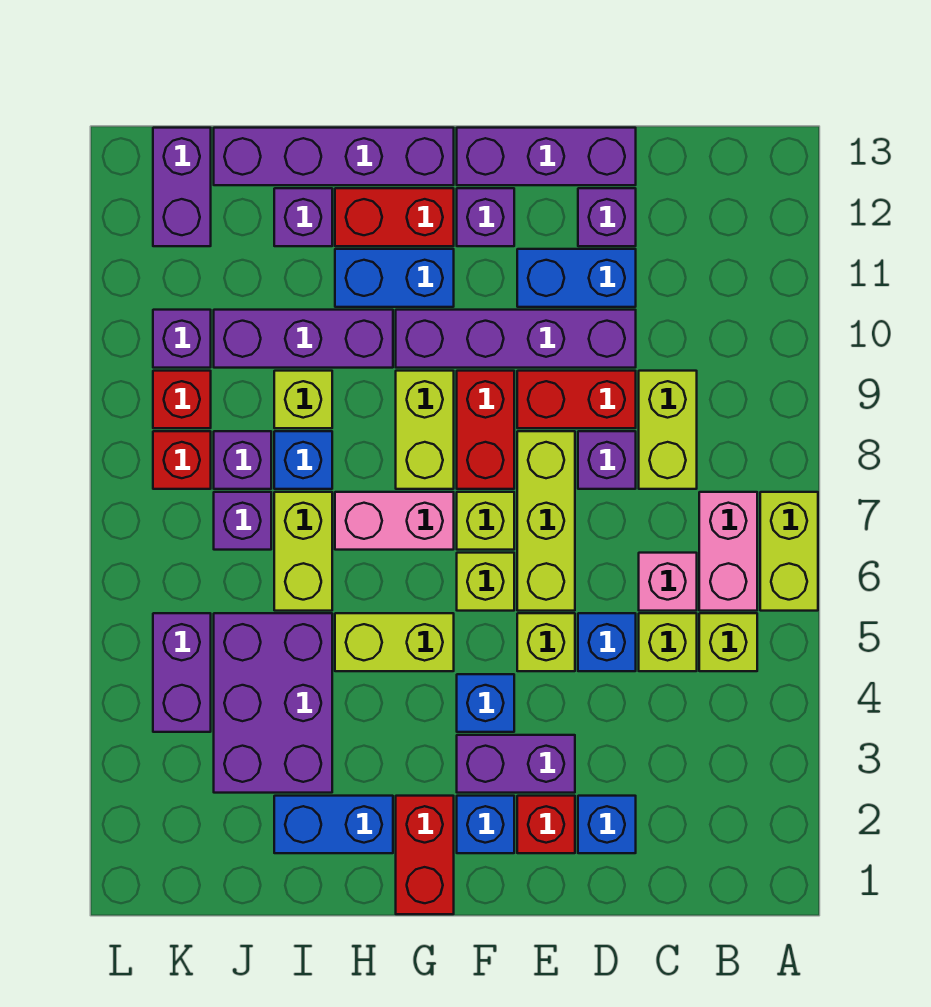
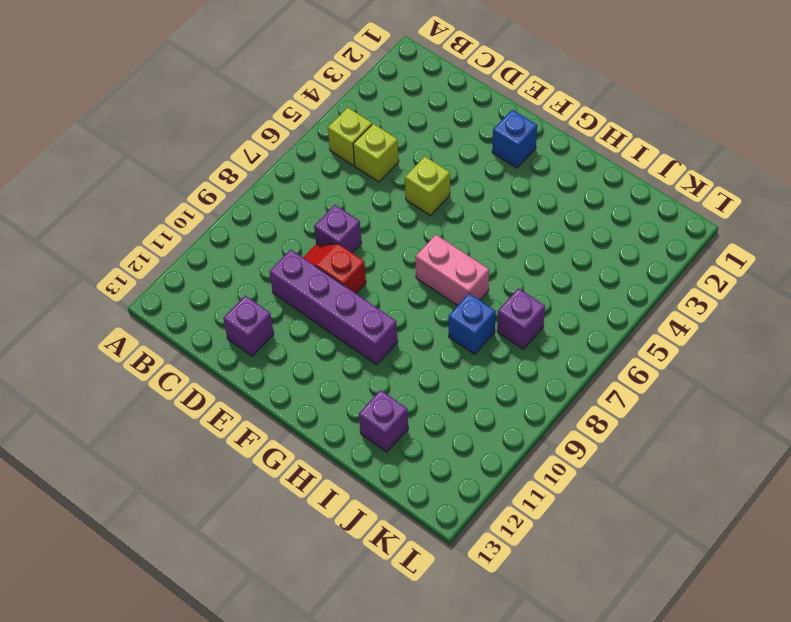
red 1x2 slope [303,244,366,293] -> red 1x2 brick [517,371,636,428]
none -> lime 1x2 brick [760,492,818,611]
none -> pink 1x2 brick [699,492,757,611]
none -> pink 1x1 brick [639,553,697,611]
none -> lime 1x2 brick [639,371,697,489]

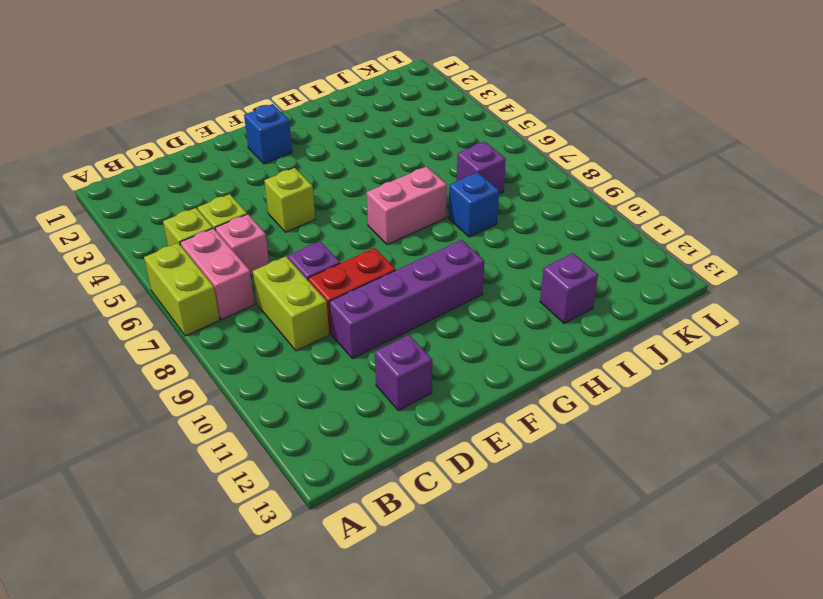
none -> blue 1x1 brick [578,796,636,853]
none -> blue 1x1 brick [578,613,636,671]
none -> blue 1x2 brick [517,249,636,307]
none -> purple 1x3 brick [457,128,636,185]

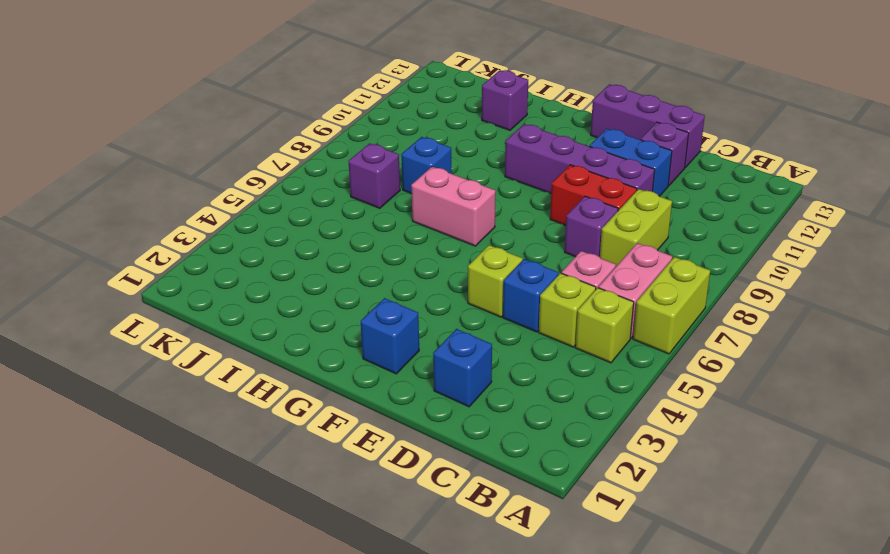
none -> red 1x1 brick [517,796,575,853]
none -> purple 1x2 brick [457,735,575,793]
none -> lime 1x3 brick [517,431,575,611]
none -> blue 1x1 brick [457,674,514,732]

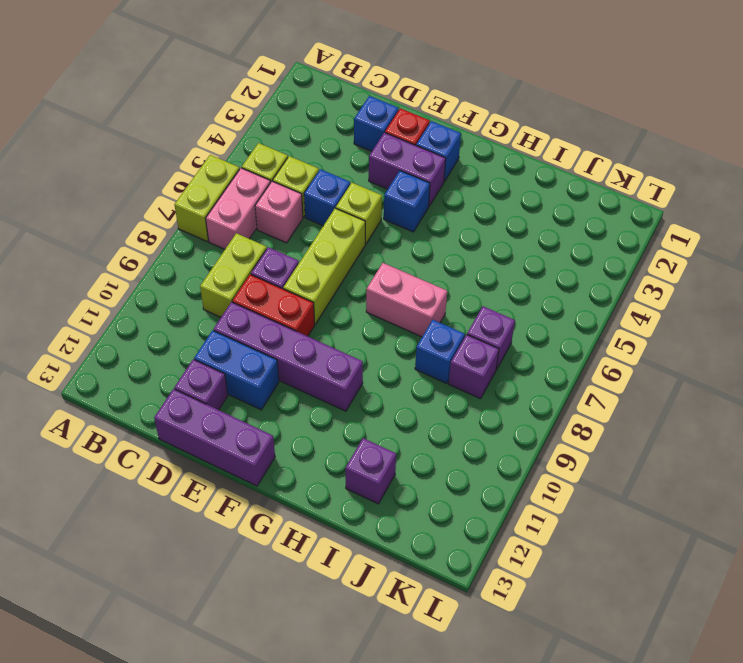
none -> lime 1x1 brick [457,553,514,611]
none -> lime 1x1 brick [457,492,514,550]
none -> red 1x2 brick [457,371,514,489]
none -> purple 1x1 brick [457,188,514,246]

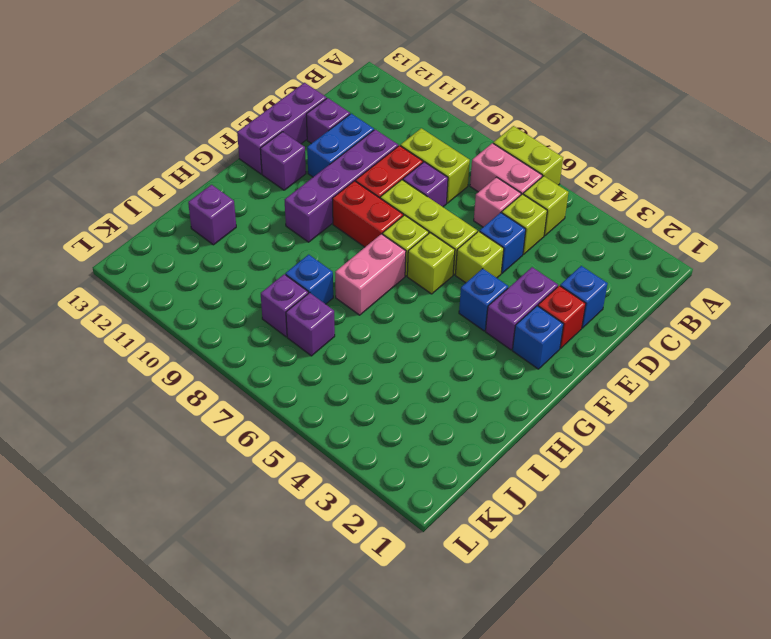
none -> red 1x2 brick [396,796,454,914]
none -> lime 1x2 brick [335,613,454,671]
none -> lime 1x2 brick [396,371,454,489]
none -> blue 1x2 brick [335,249,454,307]

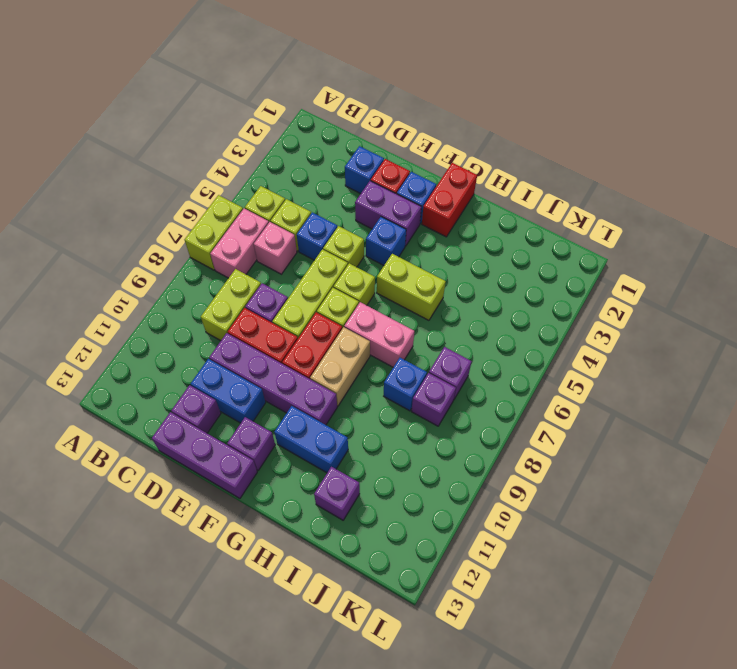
tan 1x2 brick [310,327,370,406] -> lime 1x2 brick [396,371,454,489]
none -> red 1x2 brick [335,188,454,246]
none -> purple 1x4 brick [214,128,454,185]
none -> blue 1x2 brick [274,796,393,853]
none -> purple 1x3 brick [214,310,393,368]

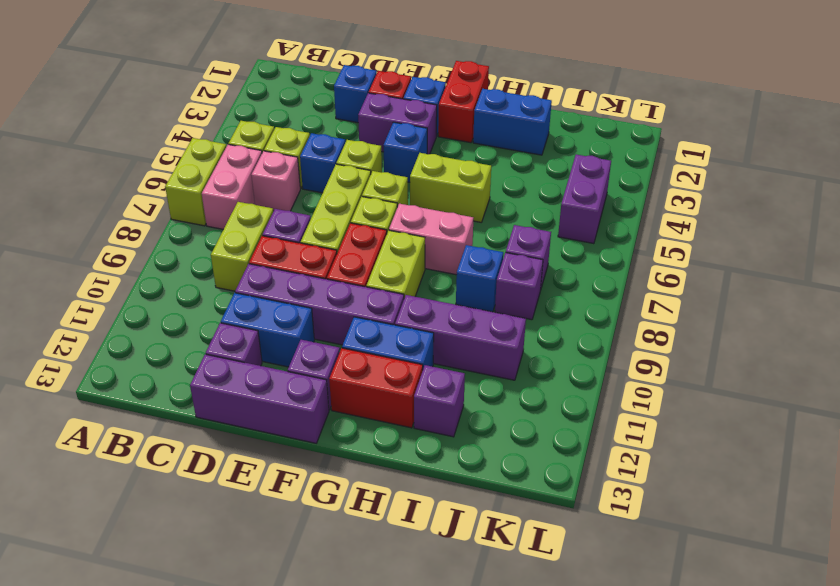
none -> purple 1x4 brick [214,128,454,185]
none -> purple 2x3 brick [214,613,332,793]
none -> lime 1x2 brick [274,492,332,611]
none -> lime 1x1 brick [274,371,332,428]

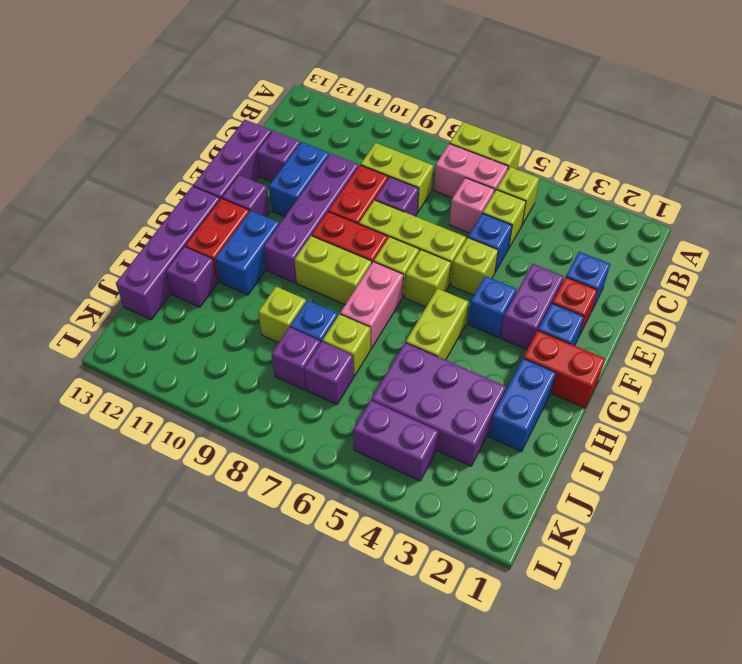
lime 1x1 brick [323,314,370,376] -> lime 1x2 brick [274,492,332,611]
none -> purple 1x3 brick [214,310,393,368]
none -> red 1x1 brick [153,431,211,489]
none -> red 1x1 brick [153,371,211,428]
none -> purple 1x1 brick [153,310,211,368]

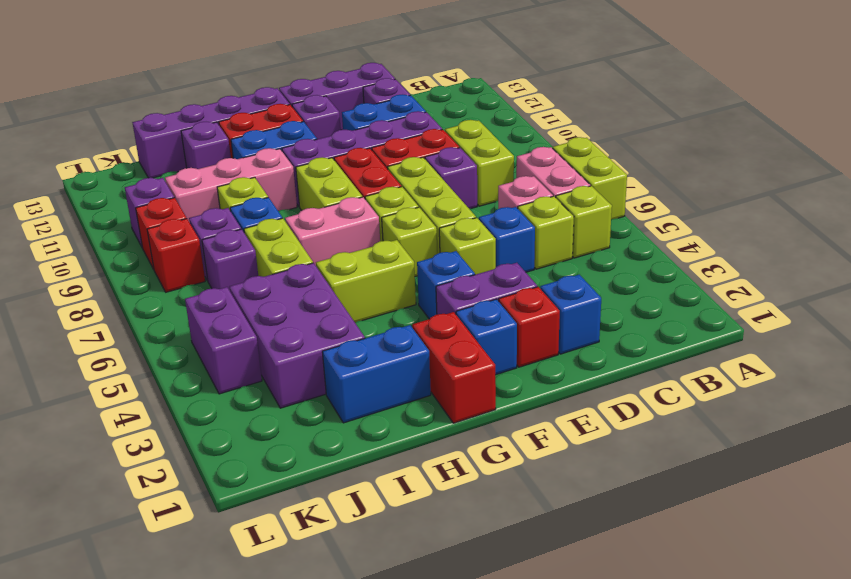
pink 1x3 brick [165,148,297,223] -> purple 1x3 brick [214,310,393,368]
none -> purple 1x2 brick [153,128,211,246]

